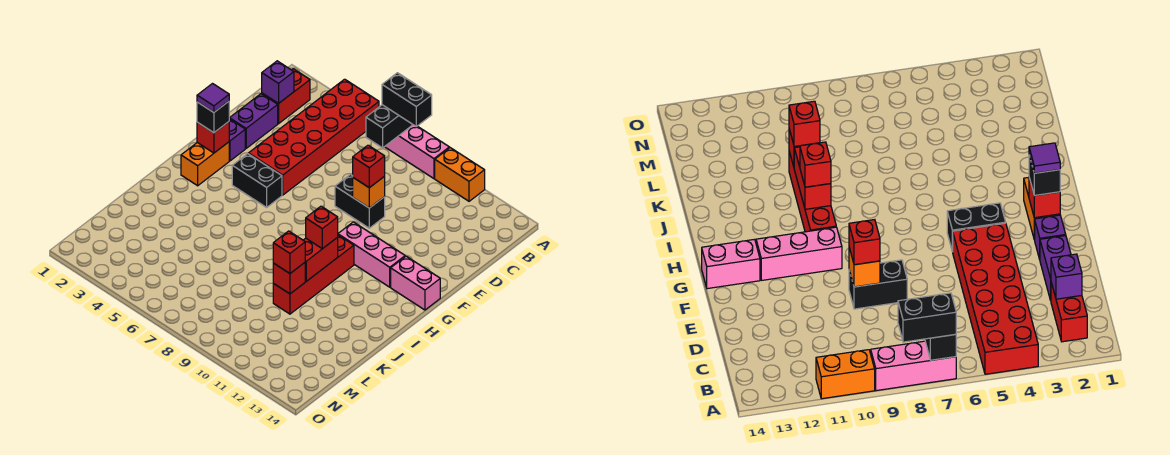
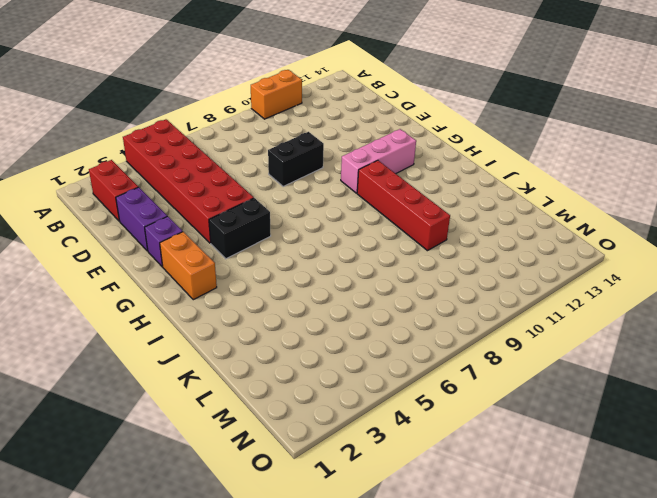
none -> pink 1x3 brick [385,125,449,179]
none -> pink 1x2 brick [391,256,440,310]
none -> black 1x2 brick [366,105,413,148]

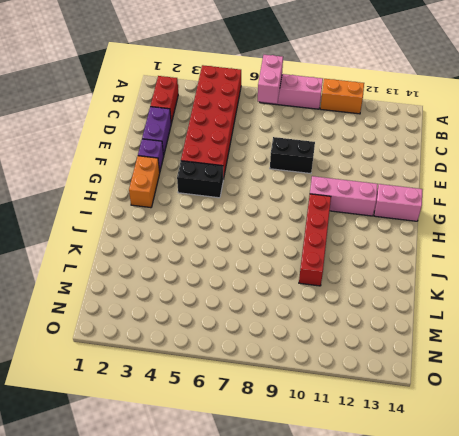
pink 1x2 brick [258,55,283,104] -> black 1x2 brick [366,105,413,148]
none -> purple 1x1 brick [262,61,294,104]
none -> orange 1x1 brick [353,176,385,208]
none -> red 1x1 brick [197,122,229,153]

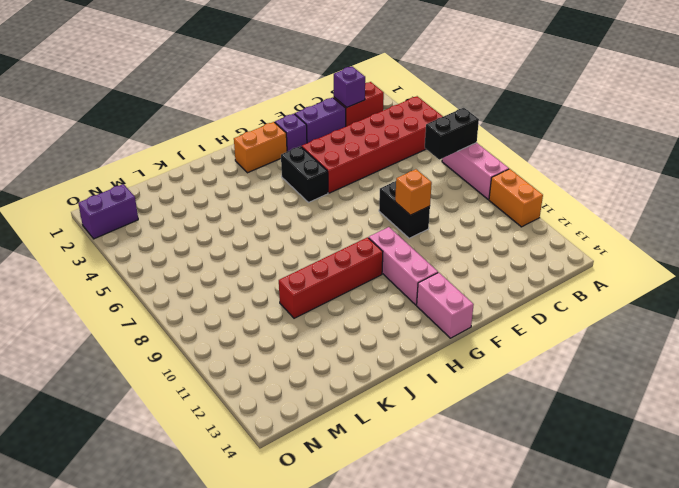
purple 1x2 brick [78,184,138,239] -> none
none -> red 1x1 brick [197,122,229,153]
none -> red 1x2 brick [303,237,338,281]
none -> red 1x1 brick [273,263,305,294]

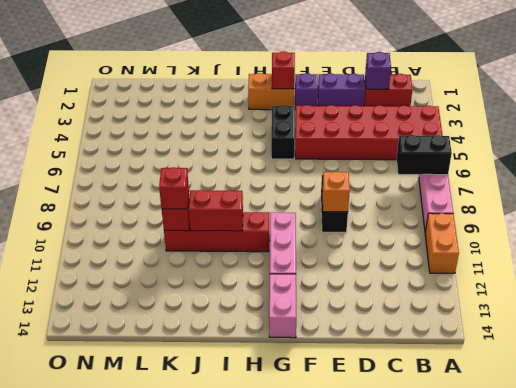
none -> black 1x2 brick [382,73,432,126]
none -> red 1x1 brick [353,145,385,188]
none -> black 1x1 brick [197,101,229,133]

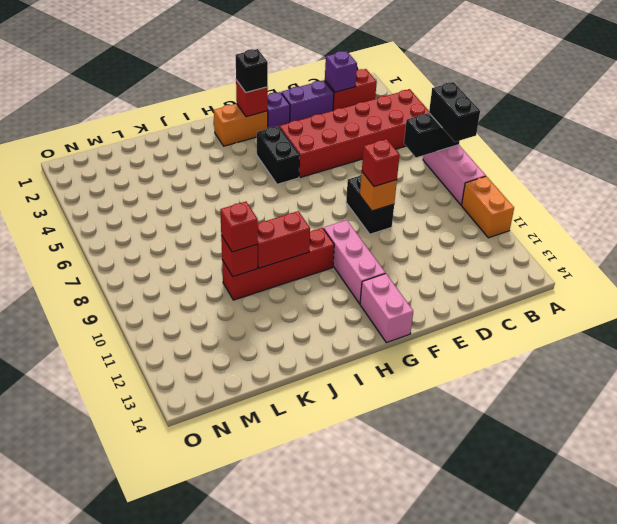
none -> red 1x1 brick [306,206,338,249]
none -> purple 1x1 tile [197,84,229,112]

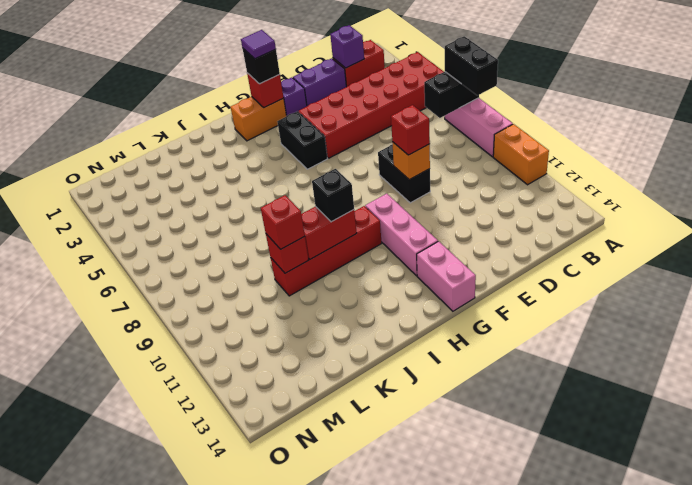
black 1x1 brick [312,169,354,222] -> red 1x1 brick [306,206,338,249]

